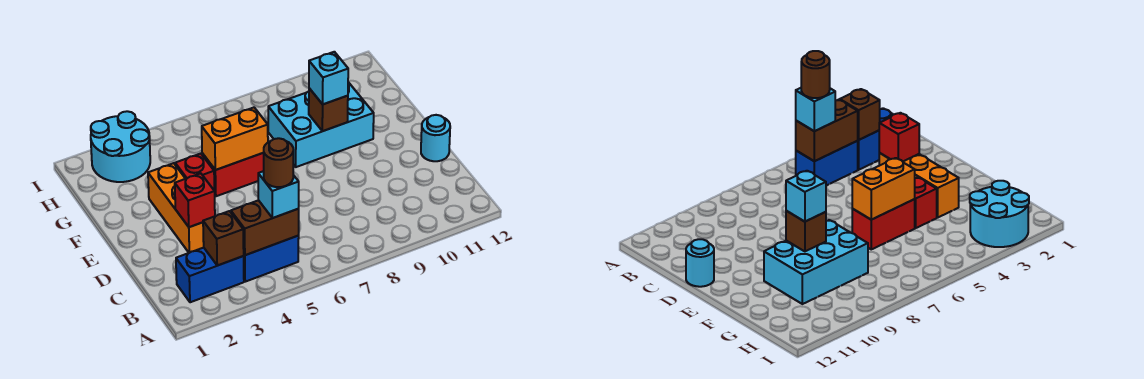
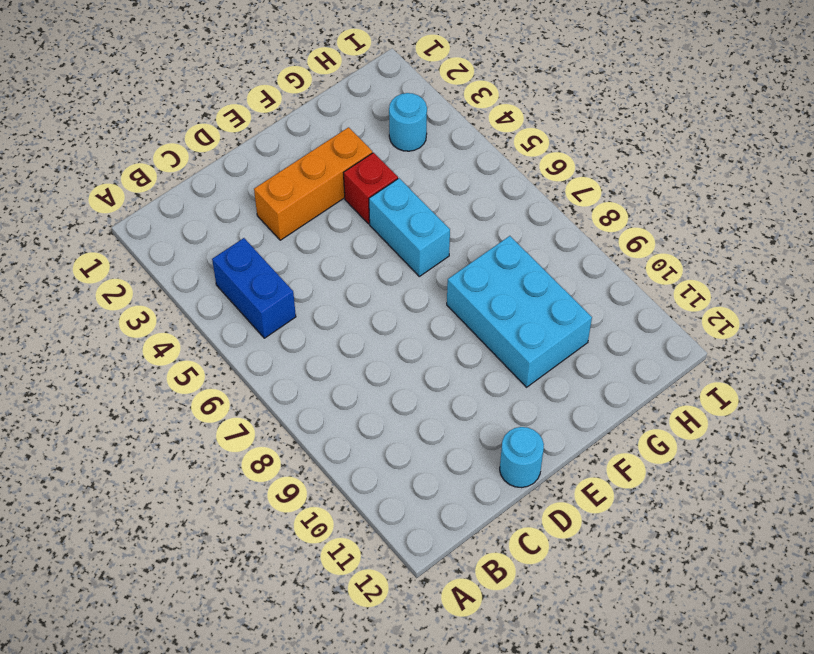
cyan 1x2 brick [369,178,450,276] -> red 1x2 brick [202,153,264,196]
cyan 1x1 round brick [389,93,427,151] -> cyan 2x2 round brick [91,111,150,182]
none -> blue 1x2 brick [176,248,244,302]
none -> brown 1x1 brick [203,211,244,266]
none -> brown 1x2 brick [231,200,299,255]

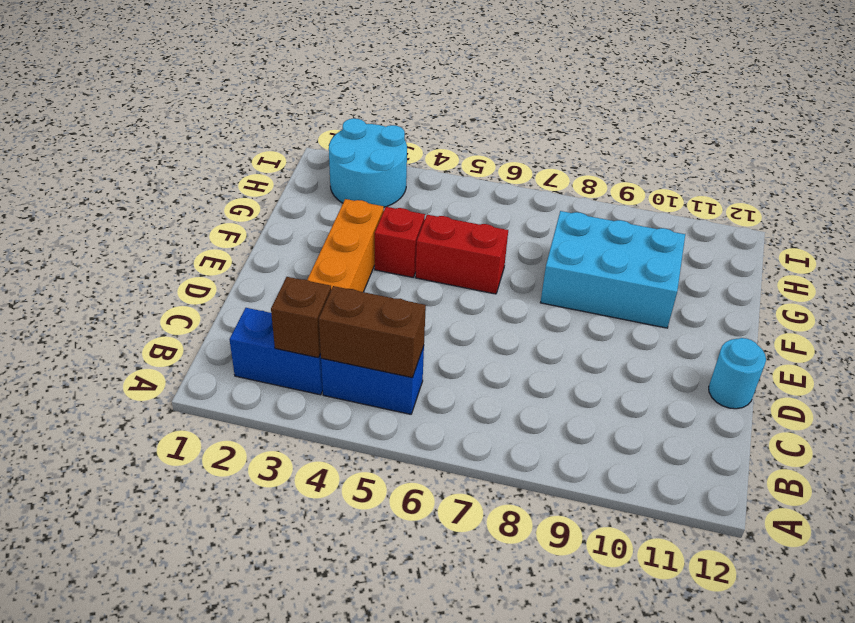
none -> red 1x1 brick [175,173,215,227]
none -> orange 1x2 brick [202,108,268,170]
none -> brown 1x1 brick [309,88,348,131]

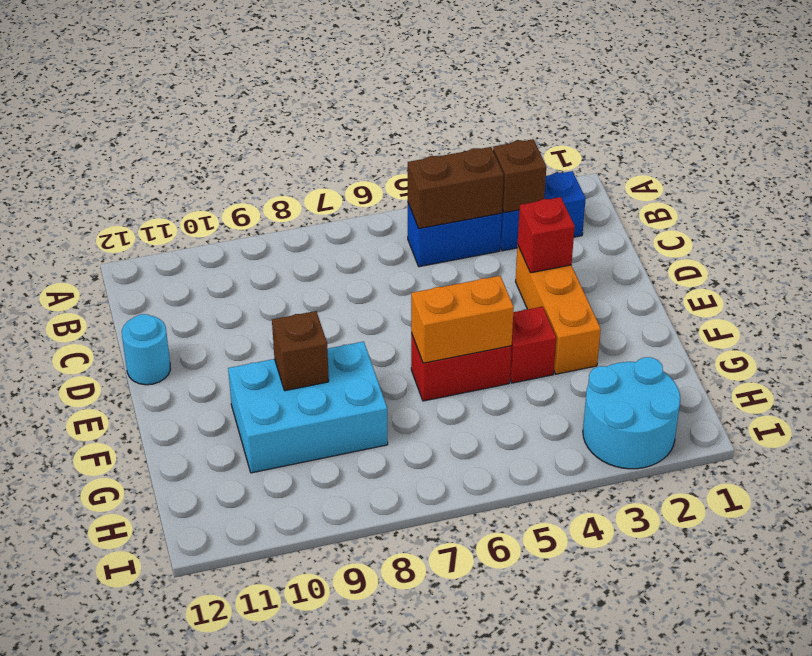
none -> cyan 1x1 brick [258,171,299,218]
none -> cyan 1x1 brick [309,52,348,104]
none -> brown 1x1 round brick [264,138,293,187]

